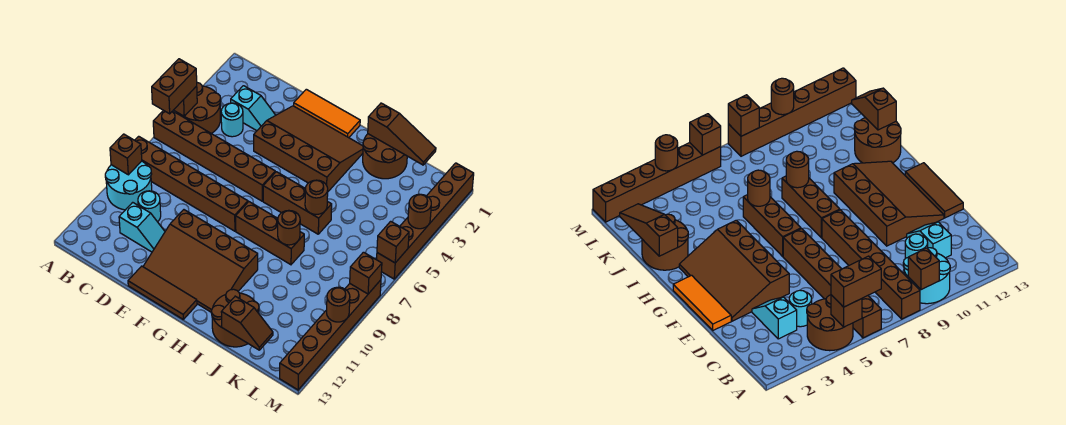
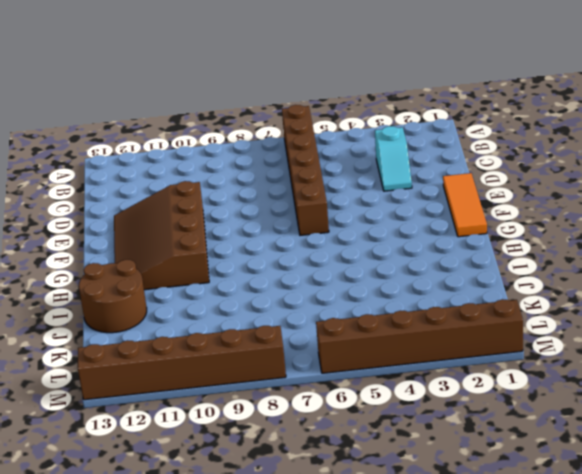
none -> brown 2x2 round brick [176,83,221,133]
none -> brown 1x6 brick [135,136,248,231]
none -> cyan 2x2 round brick [105,161,152,210]

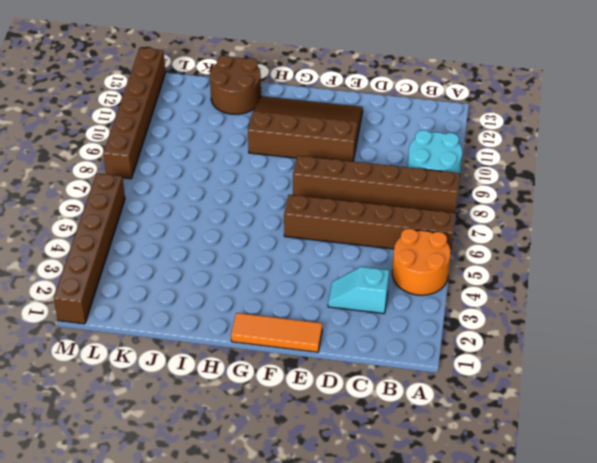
orange 2x2 round brick [392,229,451,295] -> brown 2x2 round brick [176,83,221,133]
none -> cyan 1x1 round brick [221,103,243,137]
none -> cyan 1x1 round brick [138,191,161,222]
none -> cyan 1x2 slope [119,202,165,252]

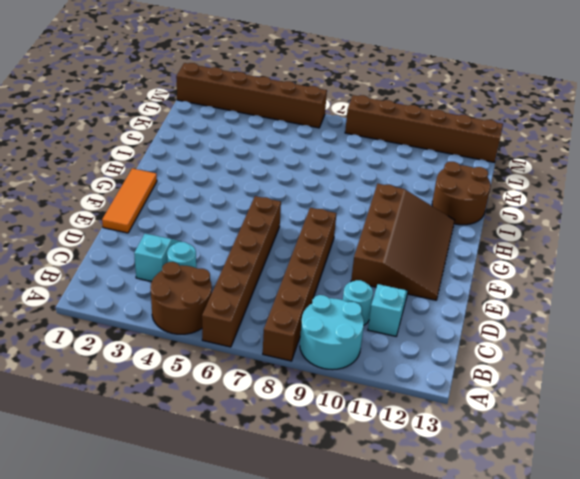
none -> brown 3x4 slope [254,106,363,191]
none -> brown 1x3 tile [128,266,197,319]
none -> brown 1x3 brick [263,172,332,234]

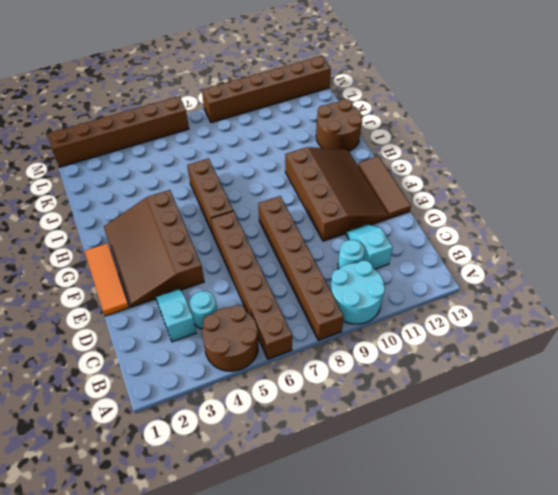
none -> brown 1x3 brick [236,202,304,265]
none -> brown 2x2 round brick [363,134,407,179]
none -> brown 1x1 brick [174,86,197,116]

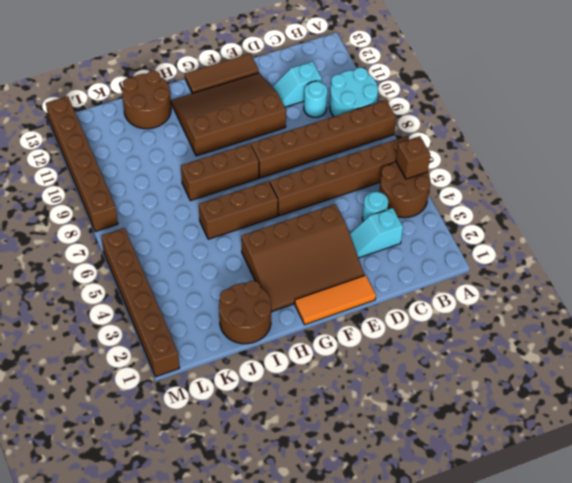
none -> brown 1x1 brick [110,134,142,175]
none -> brown 1x3 slope [368,103,436,165]
none -> brown 1x1 round brick [305,180,328,214]

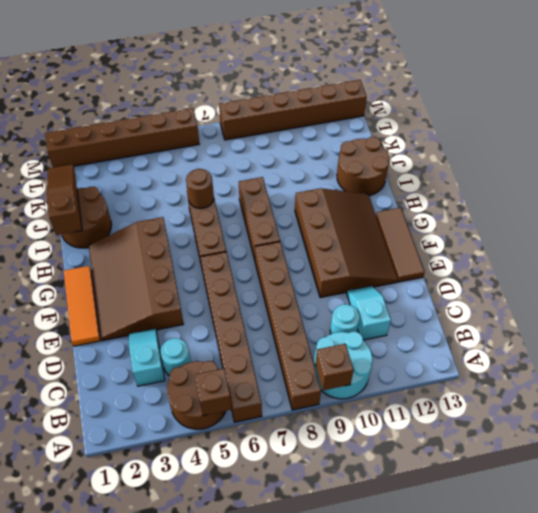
none -> brown 1x1 round brick [278,210,300,245]
none -> brown 1x2 slope [221,296,273,350]
none -> brown 1x1 round brick [408,194,431,229]

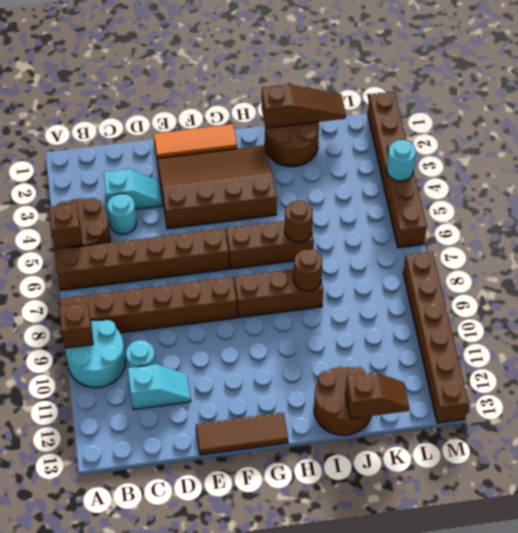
cyan 1x1 round brick [387,140,416,181] -> brown 1x1 round brick [408,194,431,229]
none -> brown 3x4 slope [143,210,258,312]
none -> brown 1x1 brick [377,221,409,263]
none -> brown 1x1 brick [350,252,382,294]

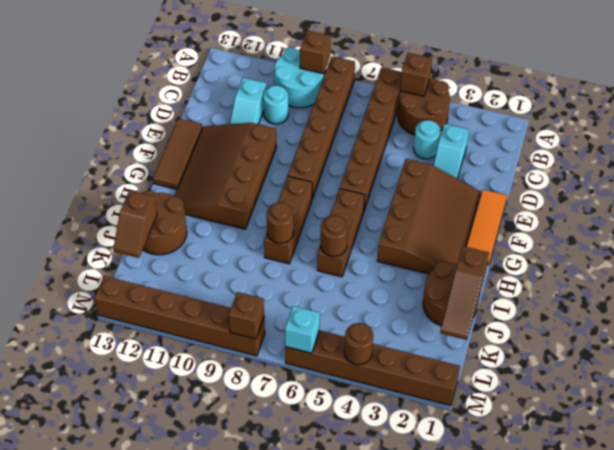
cyan 1x1 brick [285,306,320,353] -> brown 1x1 brick [377,221,409,263]
none -> brown 1x1 round brick [327,287,350,322]
none -> brown 1x2 brick [152,59,197,114]

